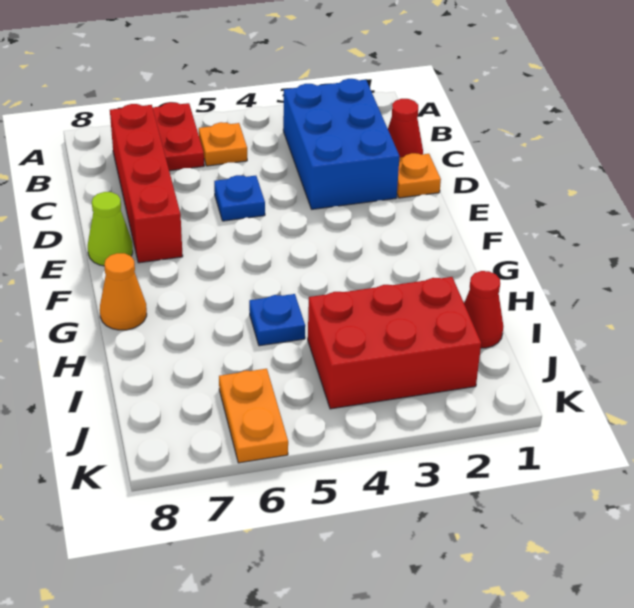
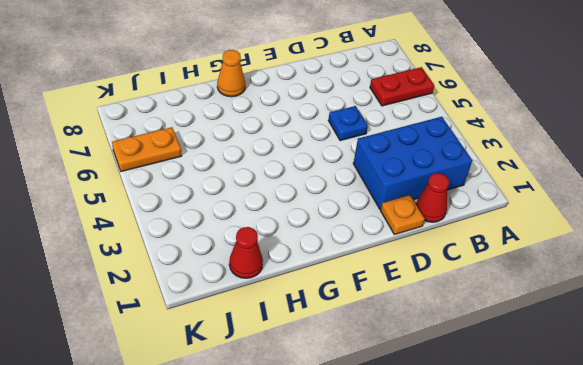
none -> orange 1x1 plate [199,122,247,166]
none -> red 1x4 brick [110,104,183,263]
none -> lime 1x1 cone [88,192,133,266]

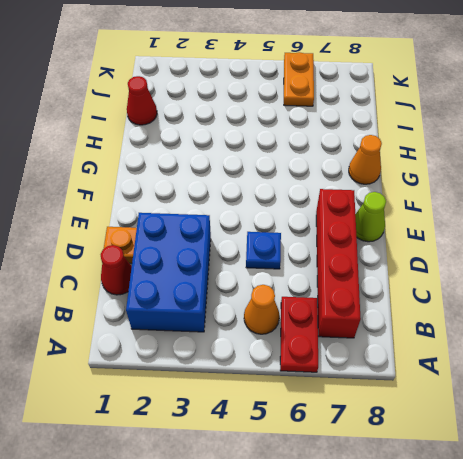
orange 1x1 cone [244,285,280,334] -> orange 1x1 plate [199,122,247,166]
none -> blue 1x1 plate [249,294,305,346]
none -> red 2x3 brick [308,277,481,409]

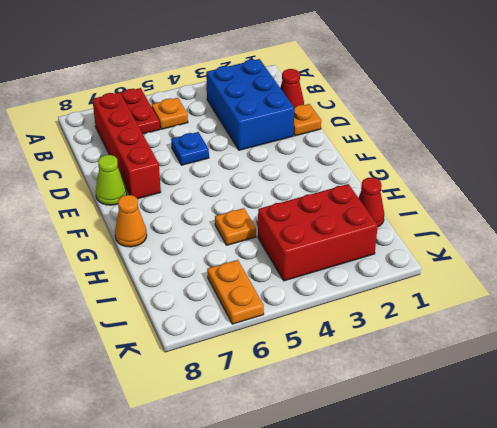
orange 1x1 plate [215,208,256,245] -> blue 1x1 plate [249,294,305,346]

